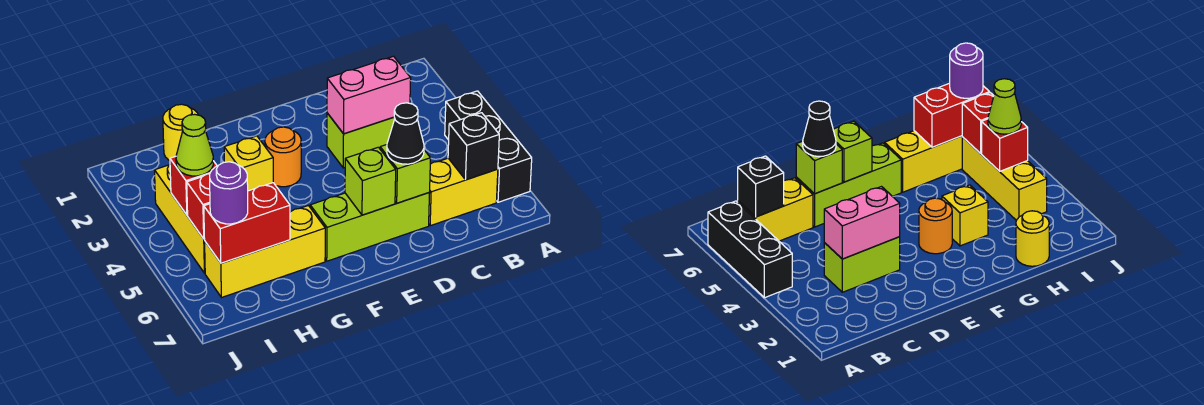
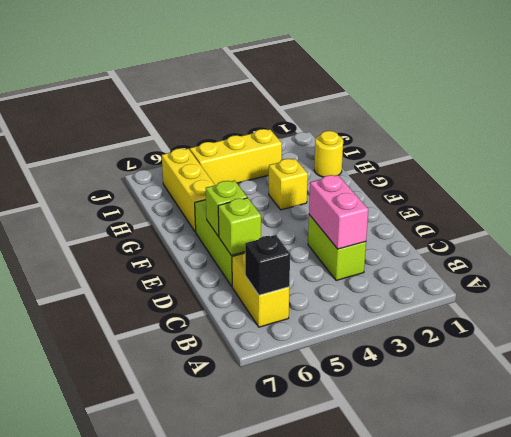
none -> black 1x3 brick [445,91,532,202]
none -> orange 1x1 round brick [265,127,301,187]
none -> red 1x2 brick [204,183,290,263]

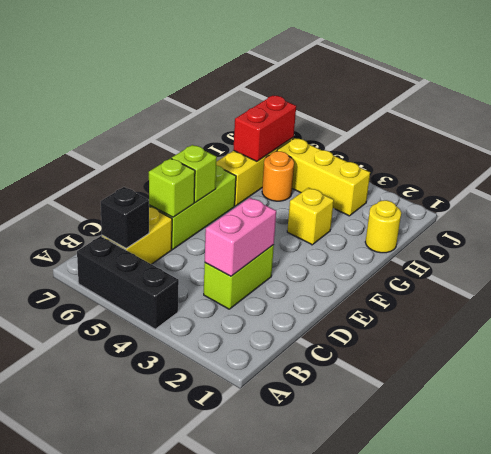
orange 1x1 round brick [262,151,294,201] -> orange 1x1 round brick moved to [265,127,301,187]
none -> red 1x1 brick [170,156,217,215]
none -> red 1x1 brick [187,174,210,239]
none -> black 1x1 cone [387,103,424,164]

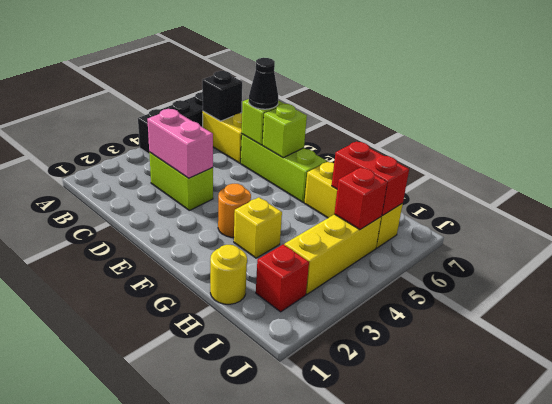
red 1x1 brick [256,244,309,312] -> red 1x1 brick moved to [170,156,217,215]
none -> lime 1x1 cone [176,114,213,176]
none -> purple 1x1 round brick [210,162,248,224]

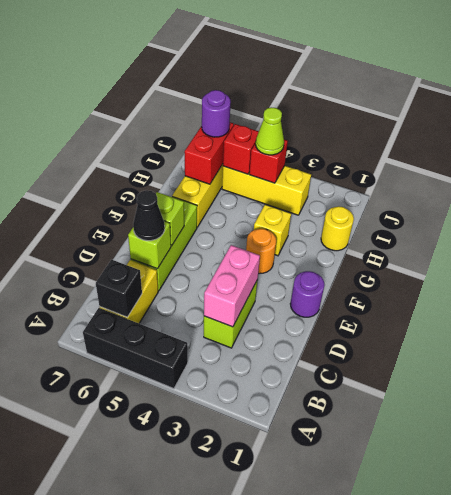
purple 1x1 round brick [290,271,325,317] -> none

